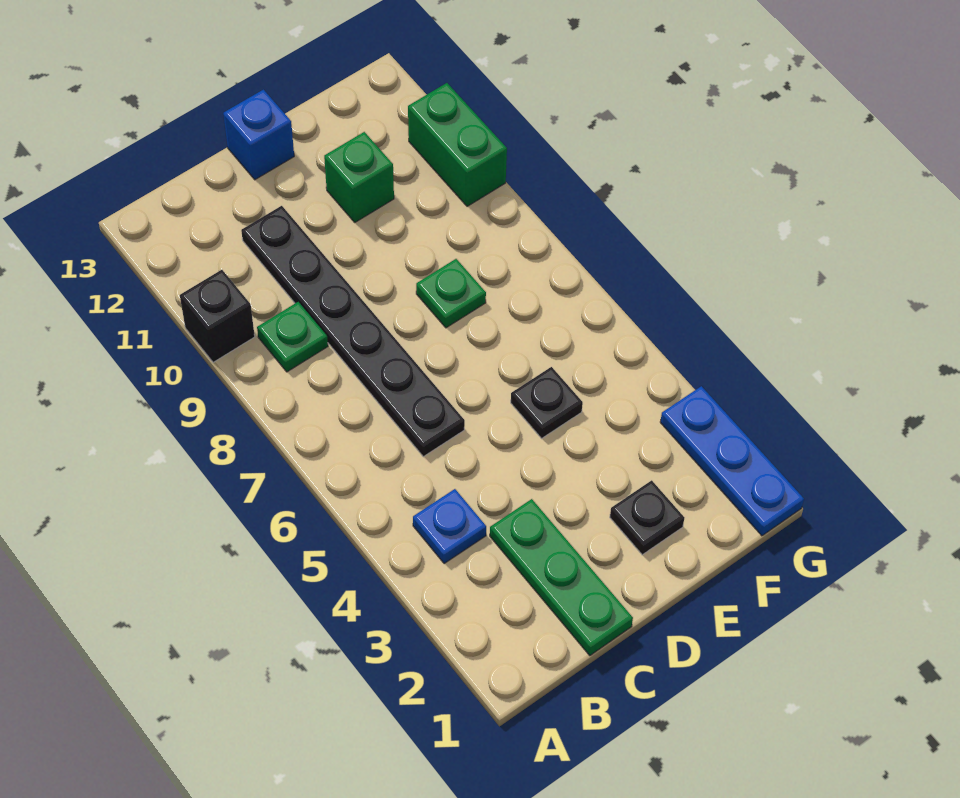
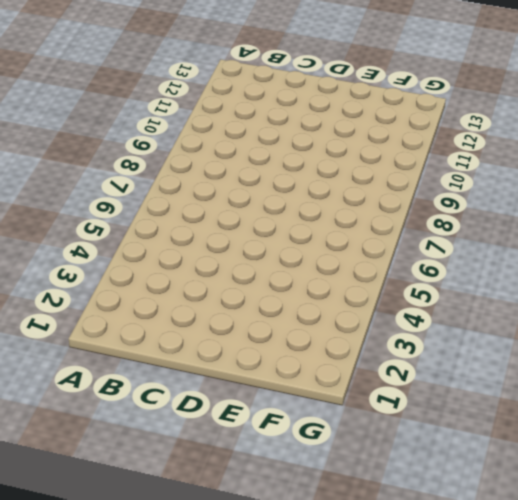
none -> black 1x1 brick [180,270,255,362]
none -> blue 1x1 plate [413,489,486,564]
none -> green 1x1 plate [257,302,328,372]

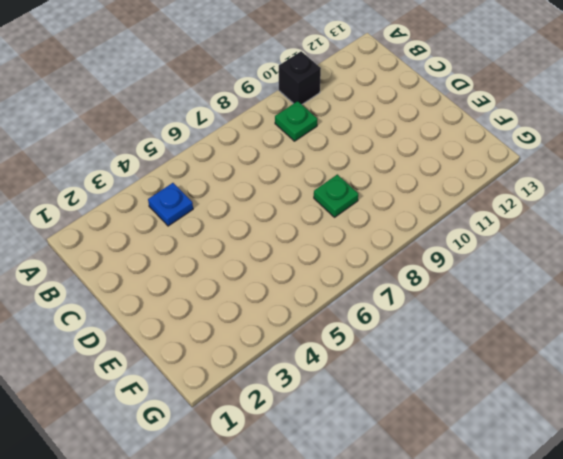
none -> green 1x3 plate [490,499,633,655]
none -> black 1x6 plate [241,206,465,457]
none -> blue 1x1 brick [223,90,294,180]

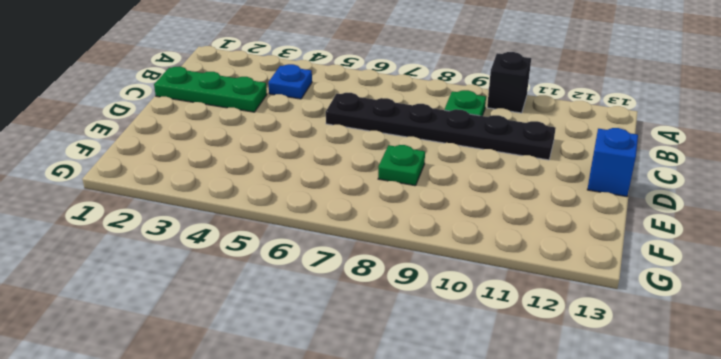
none -> black 1x1 plate [610,480,685,555]
none -> black 1x1 plate [511,367,583,438]
none -> green 1x1 brick [324,132,394,222]

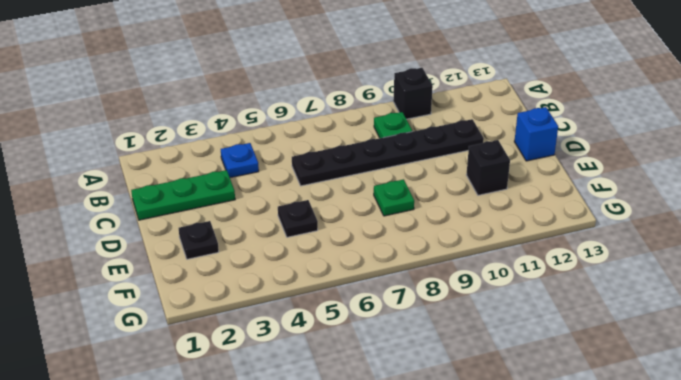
black 1x1 brick [466,140,510,195] -> green 1x1 brick [324,132,394,222]
none -> blue 1x3 plate [660,386,804,536]
none -> green 1x2 brick [408,83,507,206]

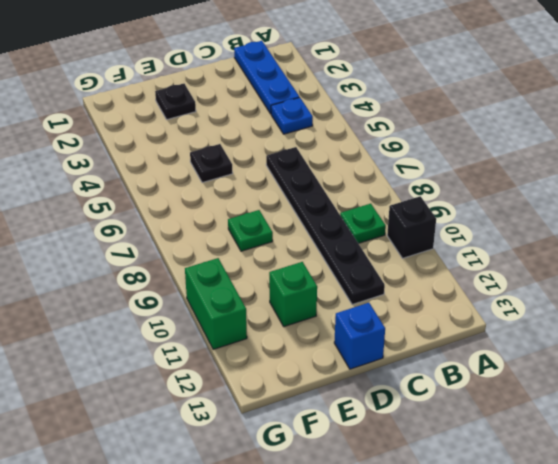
blue 1x3 plate [234,41,299,114] -> blue 1x3 plate moved to [660,386,804,536]
none -> green 1x3 plate [490,499,633,655]

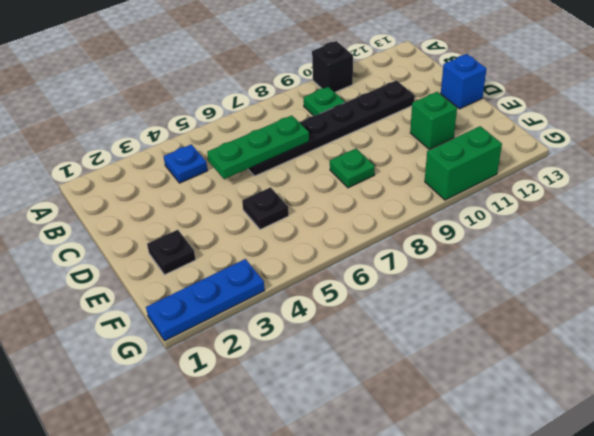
green 1x3 plate [207,115,309,179] -> green 1x3 plate moved to [490,499,633,655]

